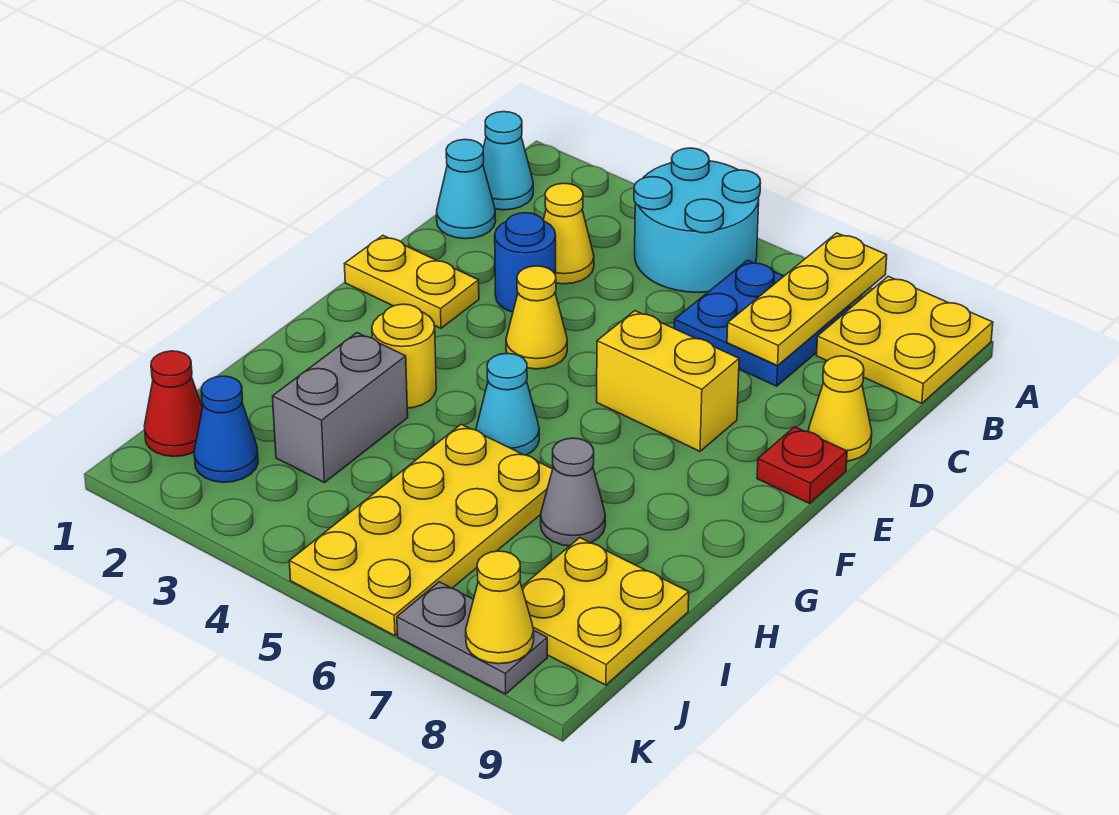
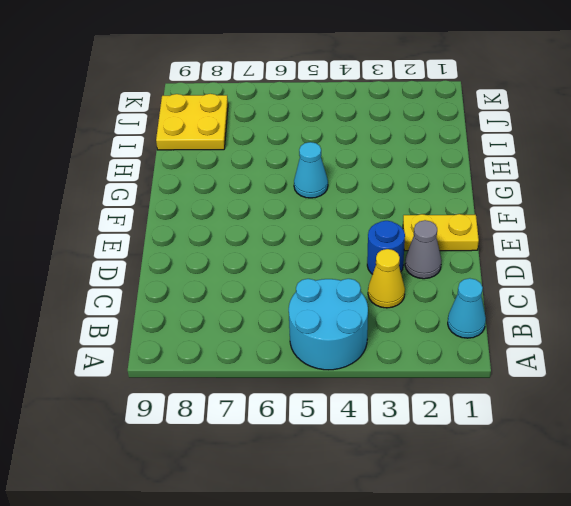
grey 1x1 cone [405,220,442,279] -> grey 1x1 cone moved to [541,438,605,546]
none -> yellow 2x2 plate [816,276,993,404]
none -> blue 2x2 plate [674,260,850,386]
none -> cyan 1x1 cone [437,140,496,239]

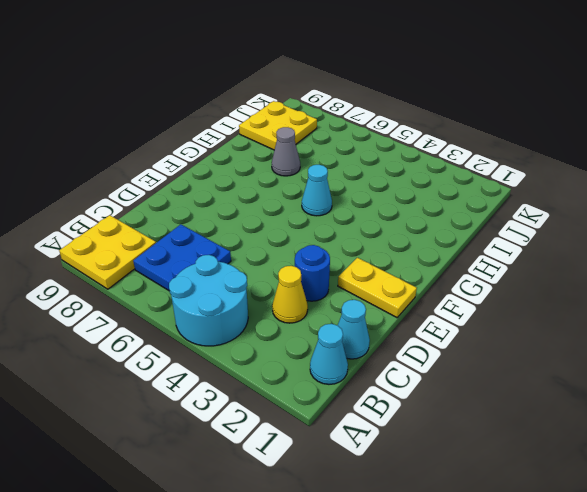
none -> yellow 1x1 cone [808,356,872,461]
none -> yellow 1x1 cone [506,266,567,369]
none -> yellow 1x2 brick [597,311,739,451]

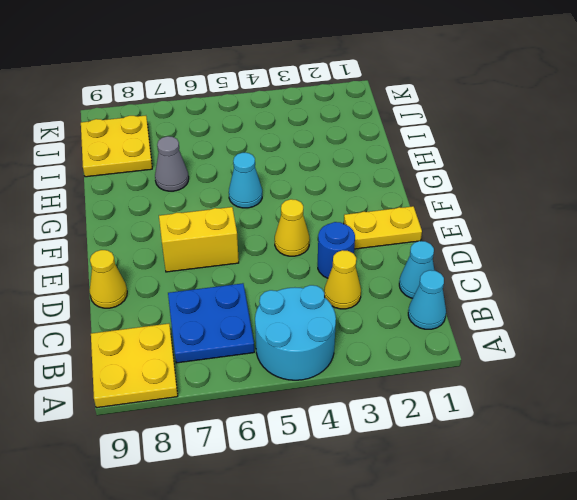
none -> red 1x1 plate [757,427,847,503]
none -> yellow 1x1 round brick [372,304,436,408]
none -> grey 1x2 brick [272,333,408,483]

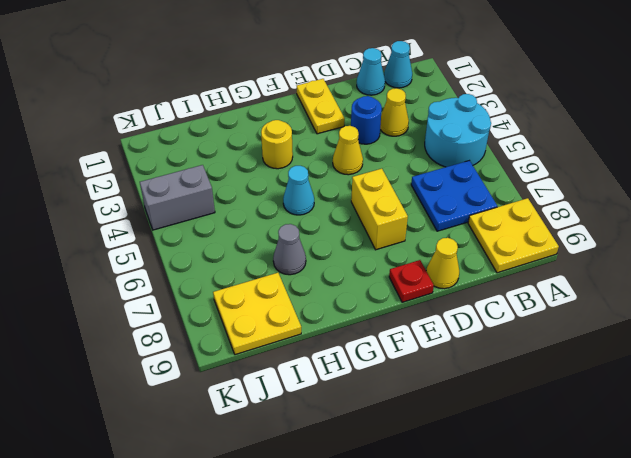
grey 1x2 brick [140,165,215,230] -> grey 1x2 brick moved to [272,333,408,483]
none -> yellow 2x4 plate [289,424,553,636]
none -> red 1x1 cone [144,351,202,456]
none -> blue 1x1 cone [194,376,258,482]

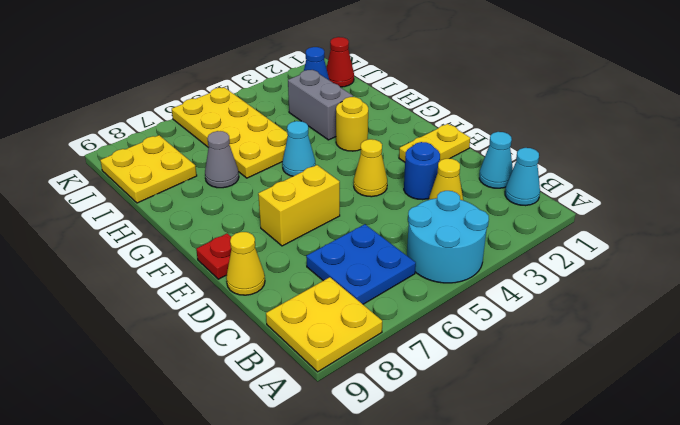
none -> grey 1x2 plate [397,582,547,694]
none -> yellow 1x3 plate [727,233,887,366]
none -> yellow 1x1 cone [466,551,534,664]

